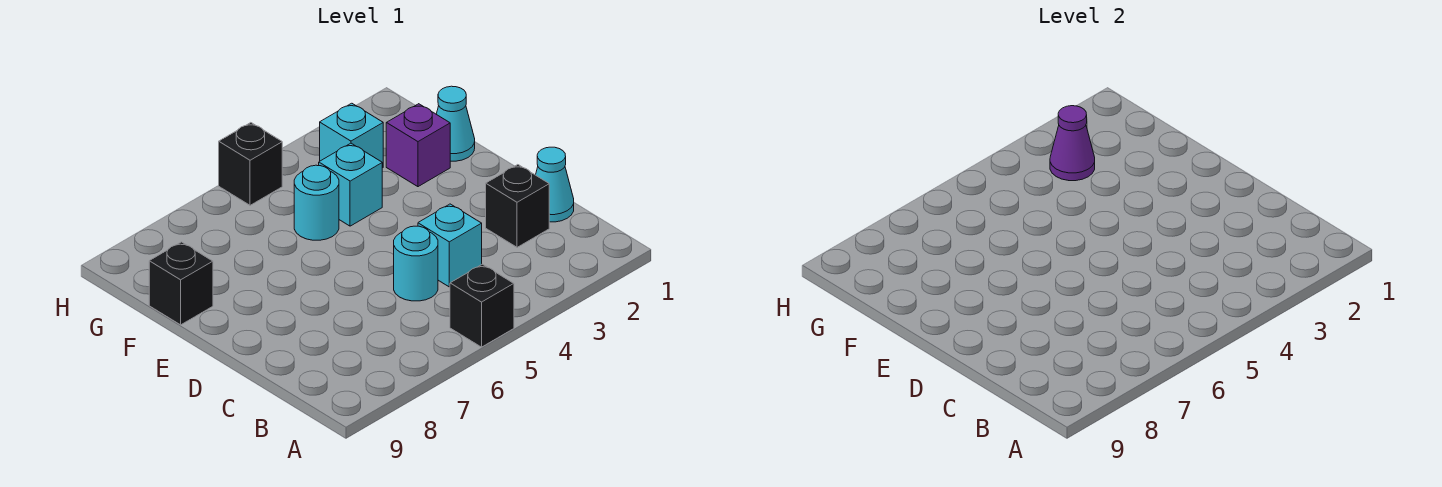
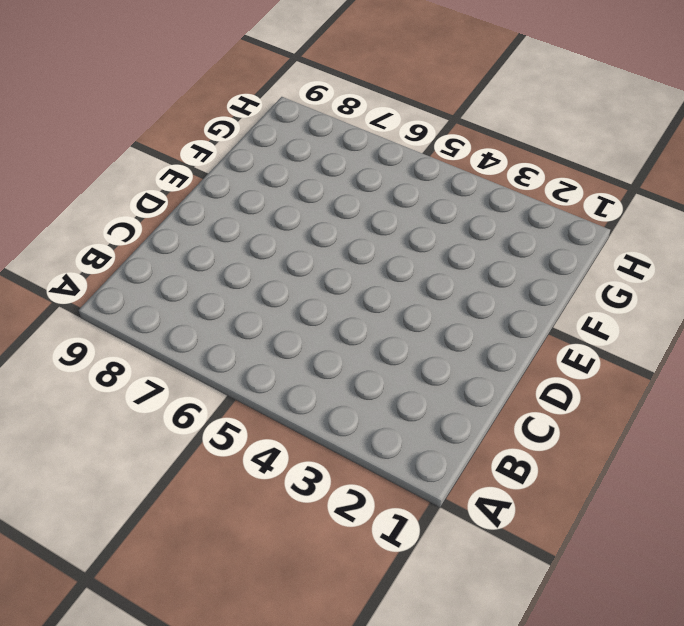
none -> black 1x1 brick [450,264,514,347]
none -> cyan 1x1 cone [536,147,574,222]
none -> black 1x1 brick [486,165,549,247]

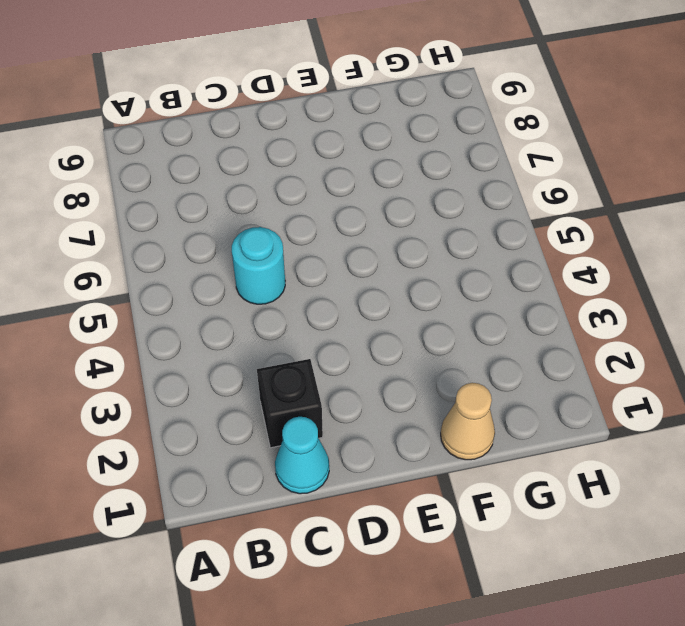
tan 1x1 cone [441,383,495,460] -> cyan 1x1 cone [436,86,475,161]
none -> black 1x1 brick [450,264,514,347]
none -> cyan 1x1 brick [418,204,482,287]
none -> purple 1x1 brick [386,104,450,187]

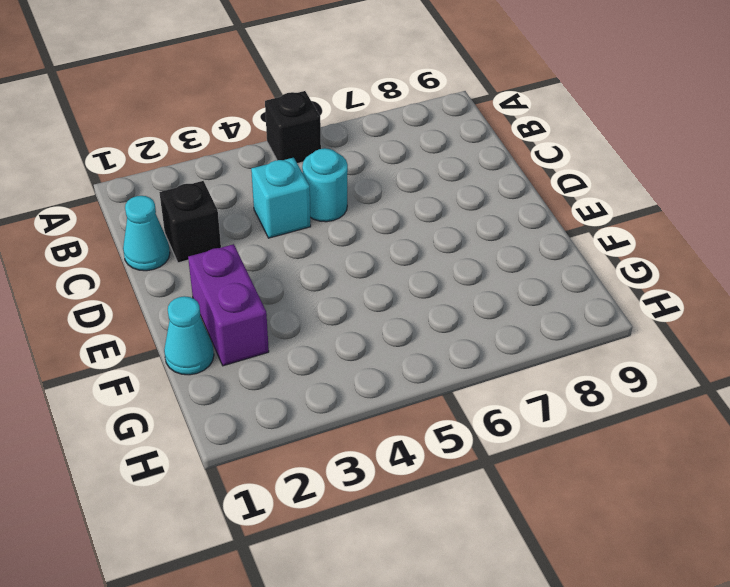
purple 1x2 brick [188,244,269,366] -> purple 1x1 brick [386,104,450,187]
none -> cyan 1x1 brick [319,143,382,226]
none -> cyan 1x1 round brick [294,165,339,240]
none -> black 1x1 brick [149,242,213,325]

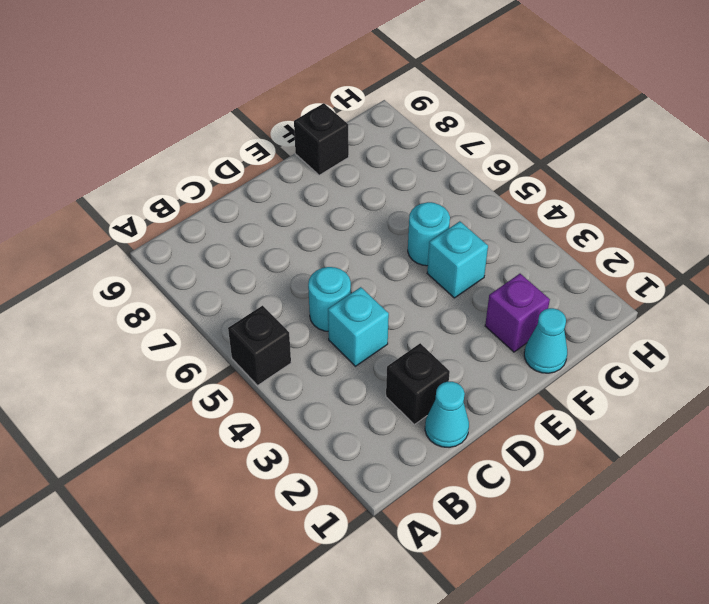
none -> cyan 1x1 brick [320,103,383,168]
none -> black 1x1 brick [219,123,282,205]
none -> purple 1x1 cone [1050,106,1095,181]

